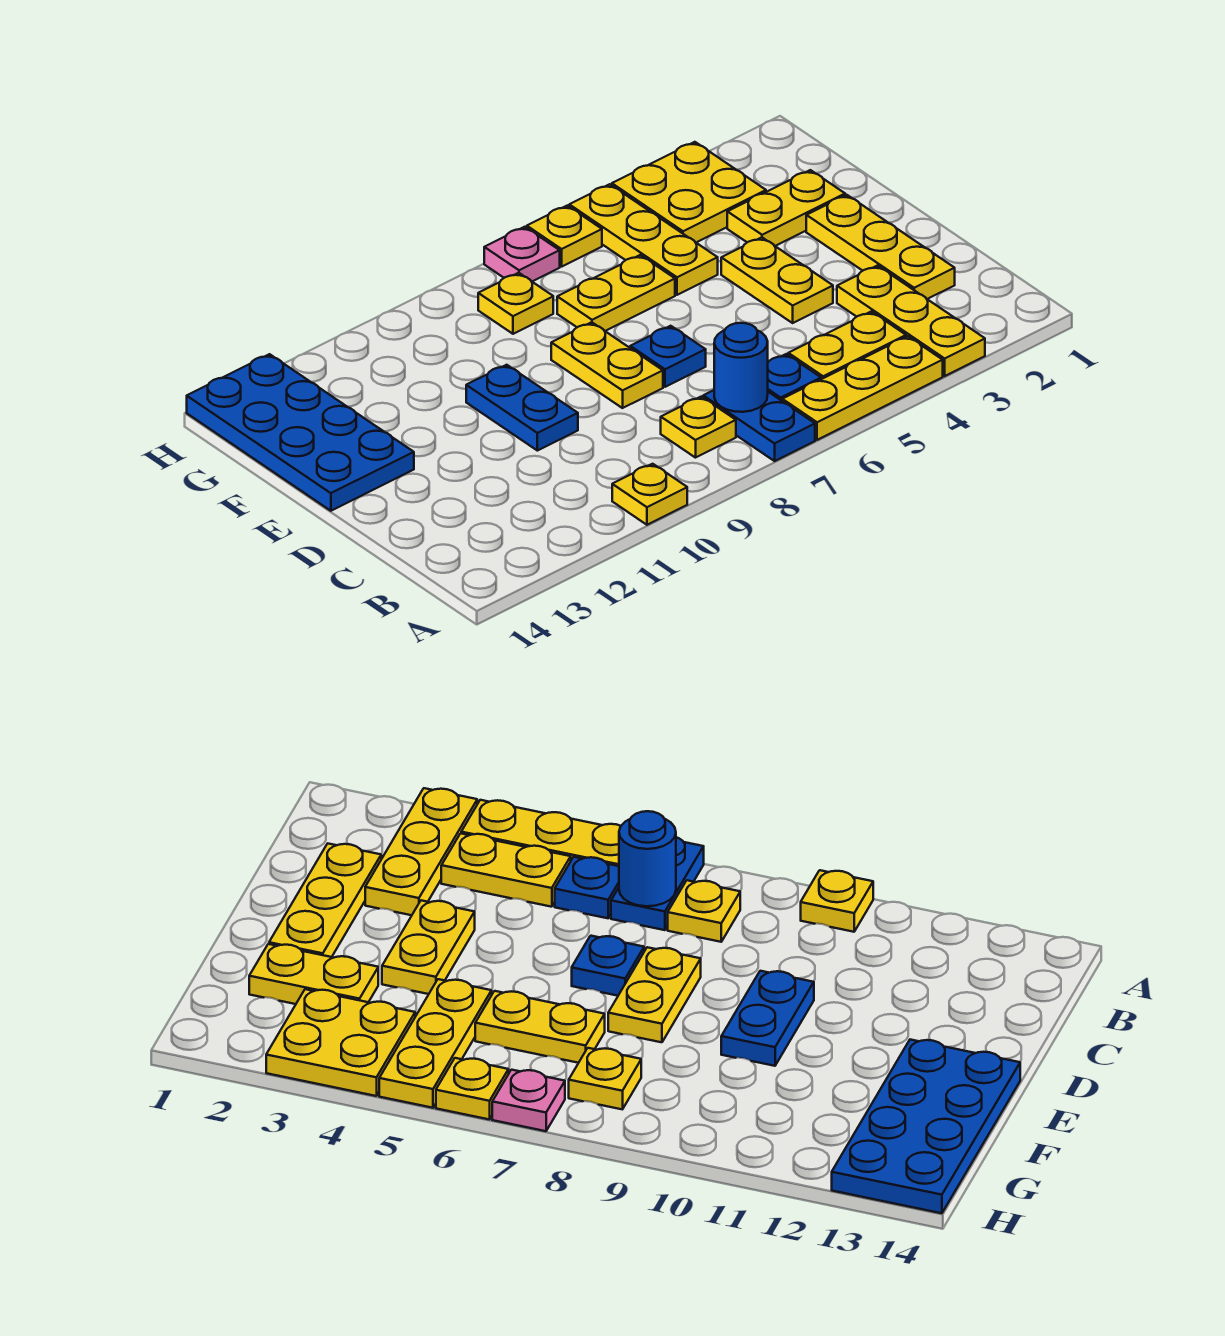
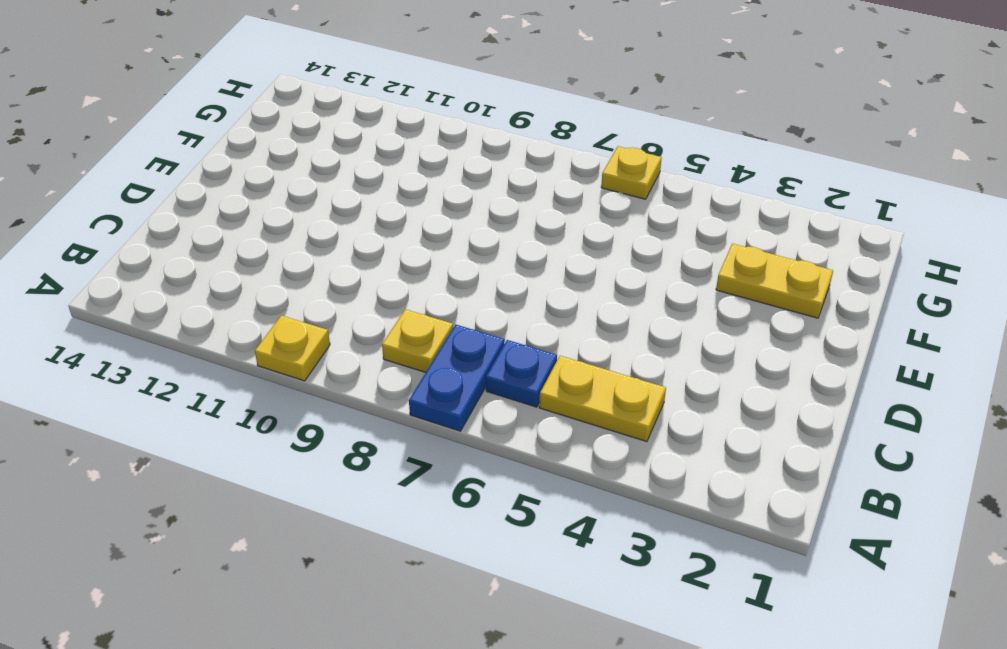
none -> yellow 1x3 plate [837,266,985,376]
none -> yellow 1x3 plate [782,336,943,440]
none -> yellow 1x3 plate [806,195,955,299]

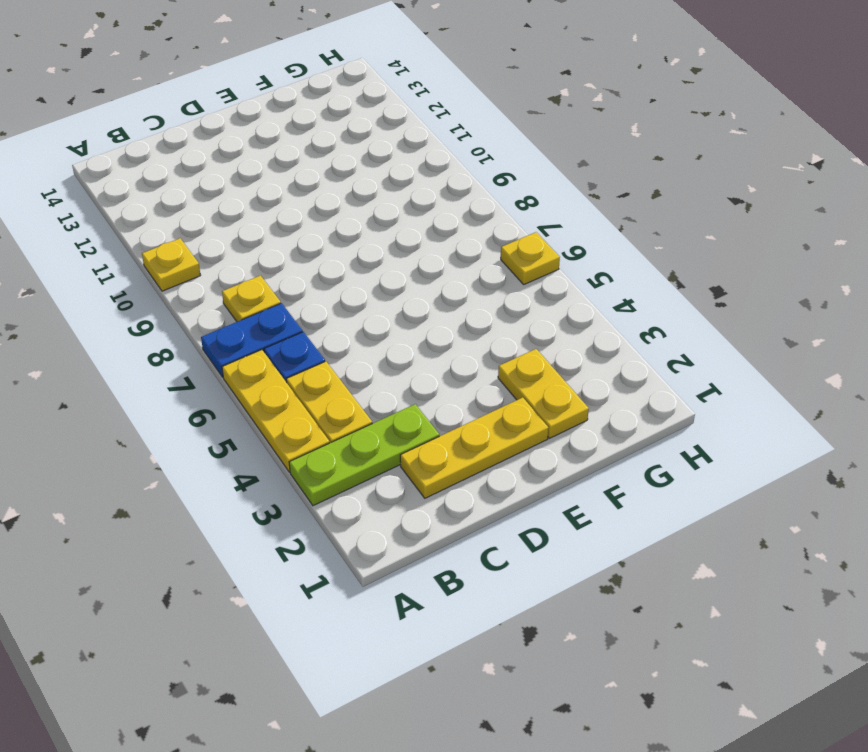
lime 1x3 plate [289,404,439,506] -> yellow 1x3 plate [837,266,985,376]
none -> yellow 1x2 plate [721,237,833,323]
none -> blue 1x1 plate [630,326,706,387]
none -> yellow 1x2 plate [551,322,663,408]

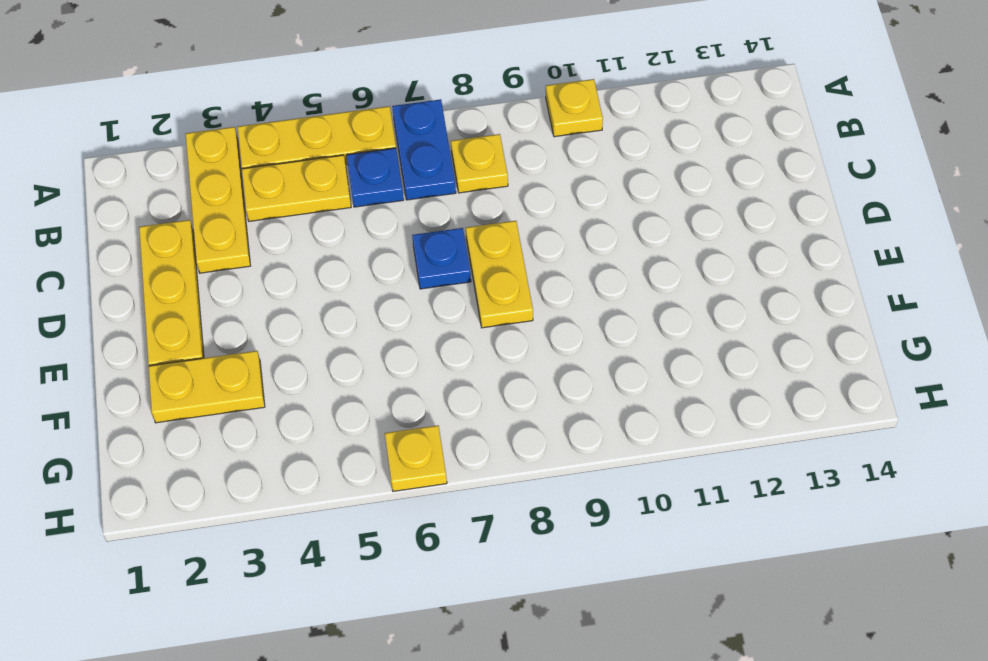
none -> yellow 1x2 plate [721,237,833,323]
none -> blue 1x2 plate [466,365,578,451]
none -> blue 2x4 plate [187,354,414,511]

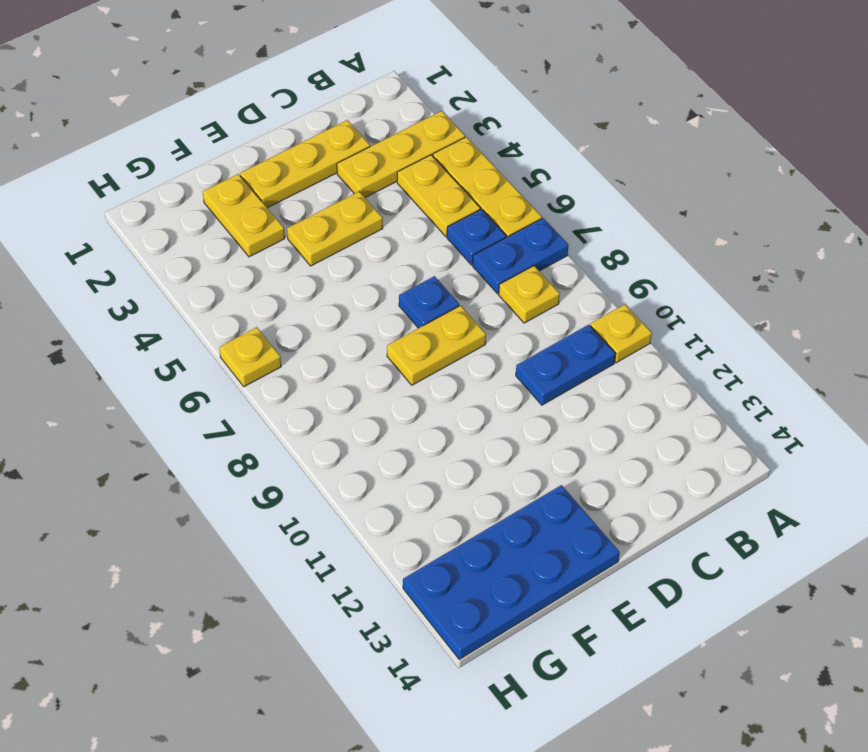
blue 1x2 plate [516,325,615,405] -> blue 1x2 plate moved to [466,365,578,451]
none -> yellow 1x3 plate [569,184,718,295]
none -> yellow 1x2 plate [557,255,675,331]
none -> yellow 2x2 plate [612,142,766,242]

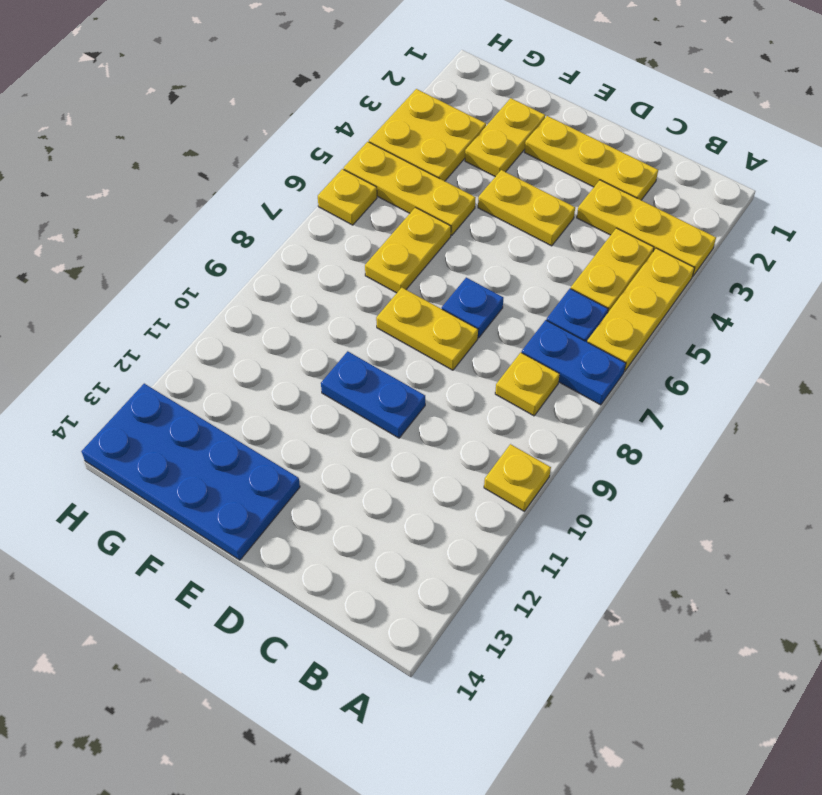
none -> yellow 1x1 plate [478,273,553,334]
none -> pink 1x1 plate [484,227,560,281]
none -> blue 1x1 round brick [714,323,768,412]

